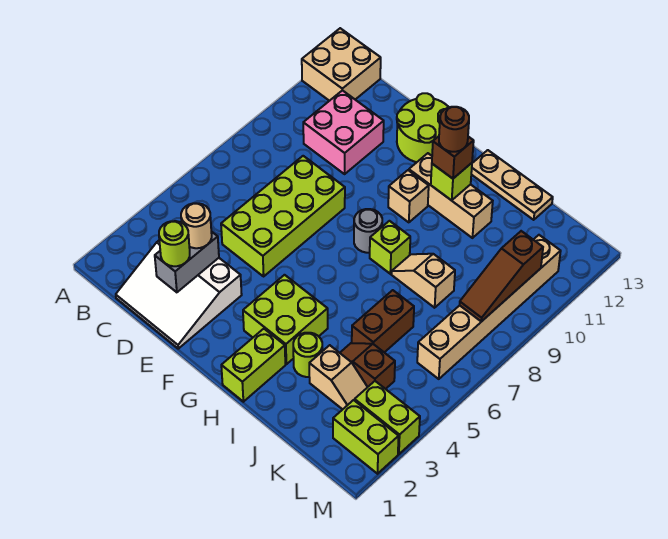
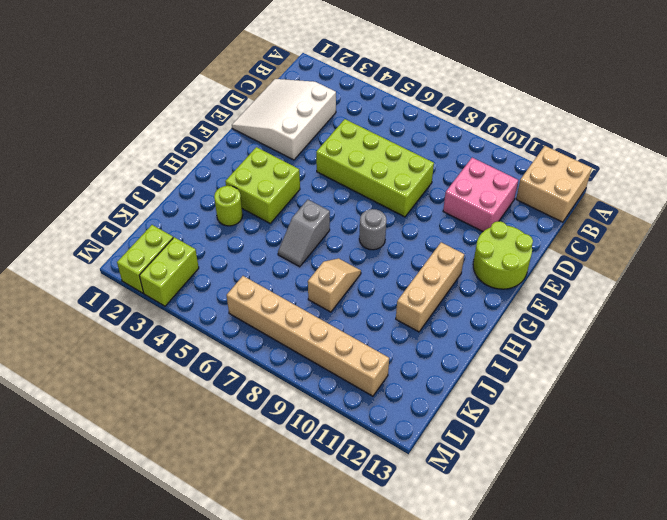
grey 1x2 slope [278,200,330,267] -> none
none -> tan 1x1 brick [388,170,429,222]
none -> lime 1x2 brick [221,329,285,402]
none -> lime 1x1 brick [370,221,410,274]

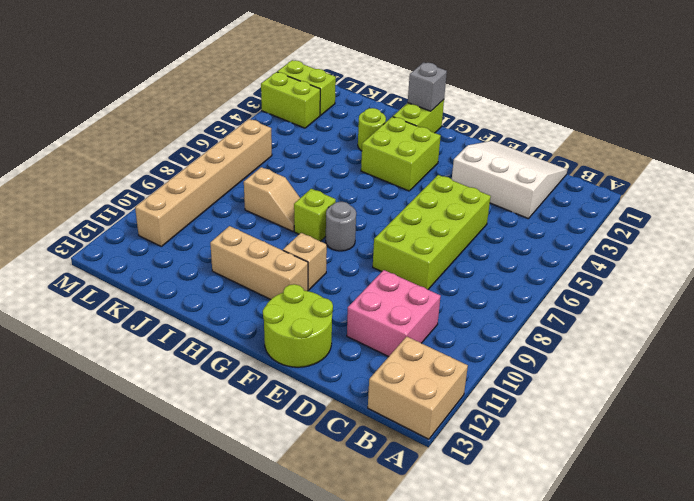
grey 1x1 brick [408,62,447,111] -> none
none -> tan 1x3 plate [471,150,553,220]
none -> tan 1x2 slope [309,345,367,409]
none -> brown 1x2 slope [340,343,395,389]

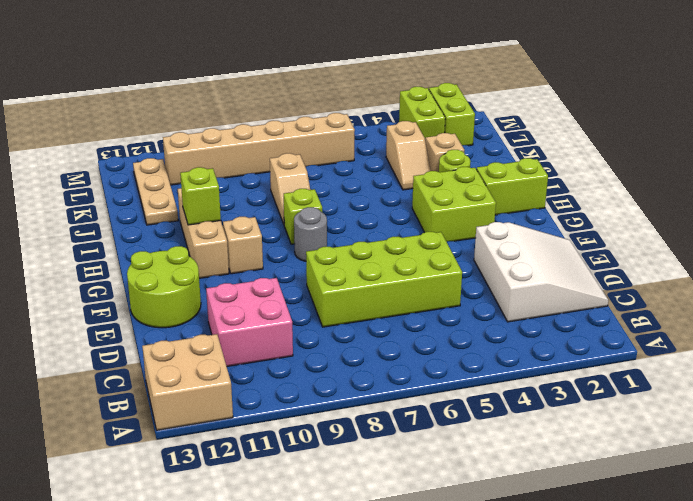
tan 1x2 slope [386,121,431,190] -> brown 1x2 slope [340,343,395,389]
tan 1x3 plate [133,158,178,225] -> tan 1x3 plate moved to [471,150,553,220]
none -> brown 1x2 brick [352,290,414,352]
none -> grey 1x2 brick [155,231,219,292]
none -> brown 1x3 slope [460,231,543,322]

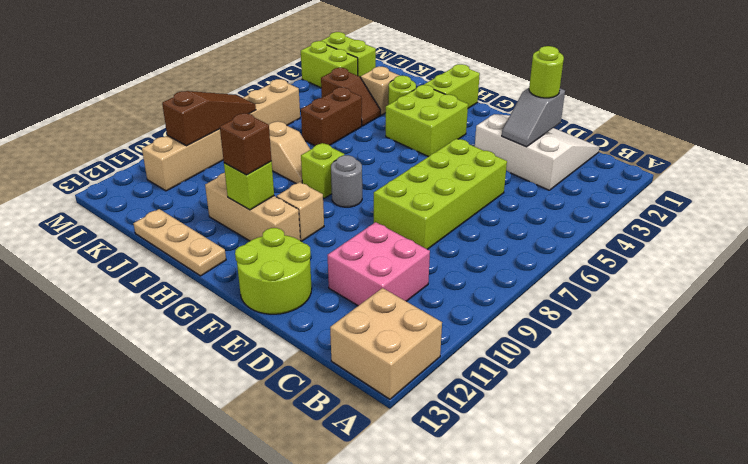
grey 1x2 slope [502,88,565,147] -> grey 1x2 brick [155,231,219,292]
none -> tan 1x1 round brick [181,203,212,248]
none -> brown 1x1 round brick [439,107,469,152]

